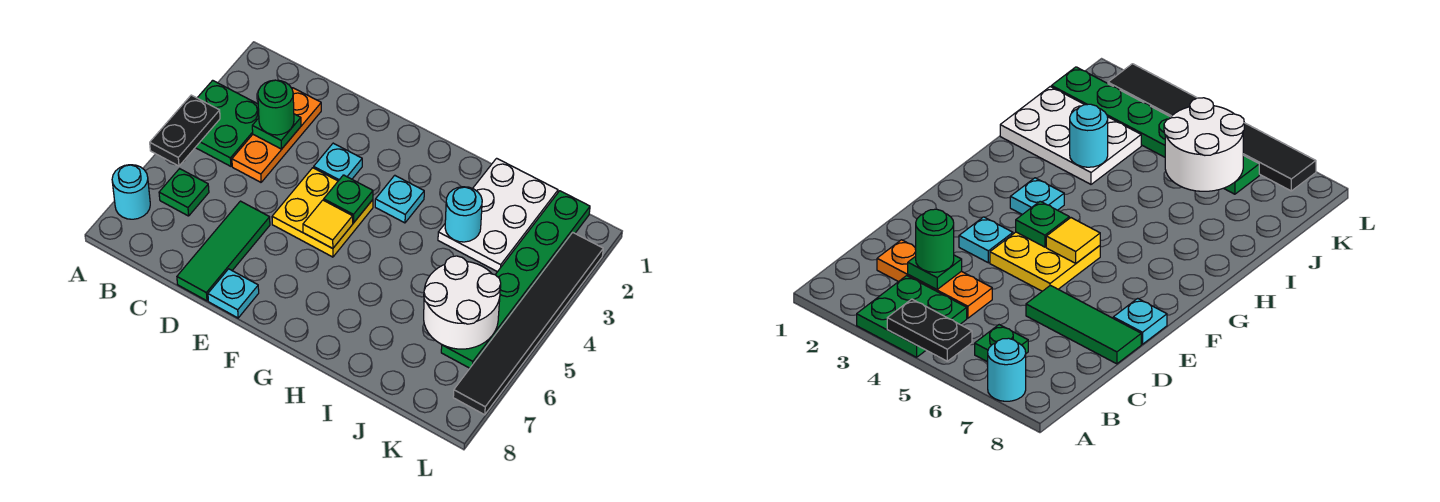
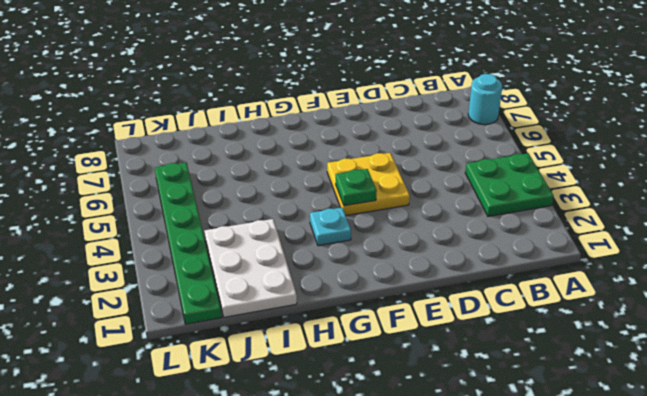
none -> green 1x1 plate [159,169,209,216]
none -> orange 1x3 plate [232,88,321,182]
none -> green 1x3 tile [177,201,270,301]

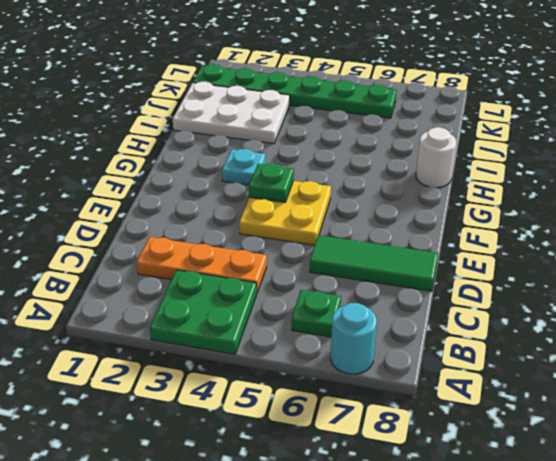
white 1x1 round brick [416,127,456,188] -> none
none -> cyan 1x1 plate [314,143,362,181]
none -> cyan 1x1 plate [208,269,259,318]
none -> black 1x6 tile [453,232,603,415]

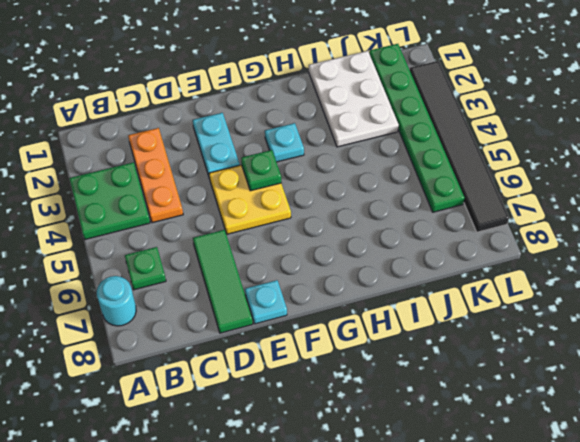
cyan 1x2 plate [193,113,240,176] -> cyan 1x1 plate [314,143,362,181]
none -> black 1x2 plate [150,95,220,166]
none -> green 1x1 plate [252,114,301,149]
none -> yellow 1x1 tile [303,200,353,249]

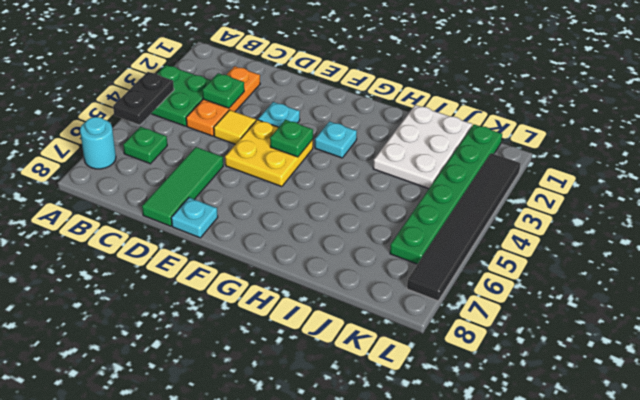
yellow 1x1 tile [214,110,256,144] -> yellow 1x1 tile moved to [303,200,353,249]
none -> cyan 1x1 round brick [445,187,482,242]
none -> white 2x2 round brick [424,256,501,349]
none -> green 1x1 round brick [258,80,294,135]

